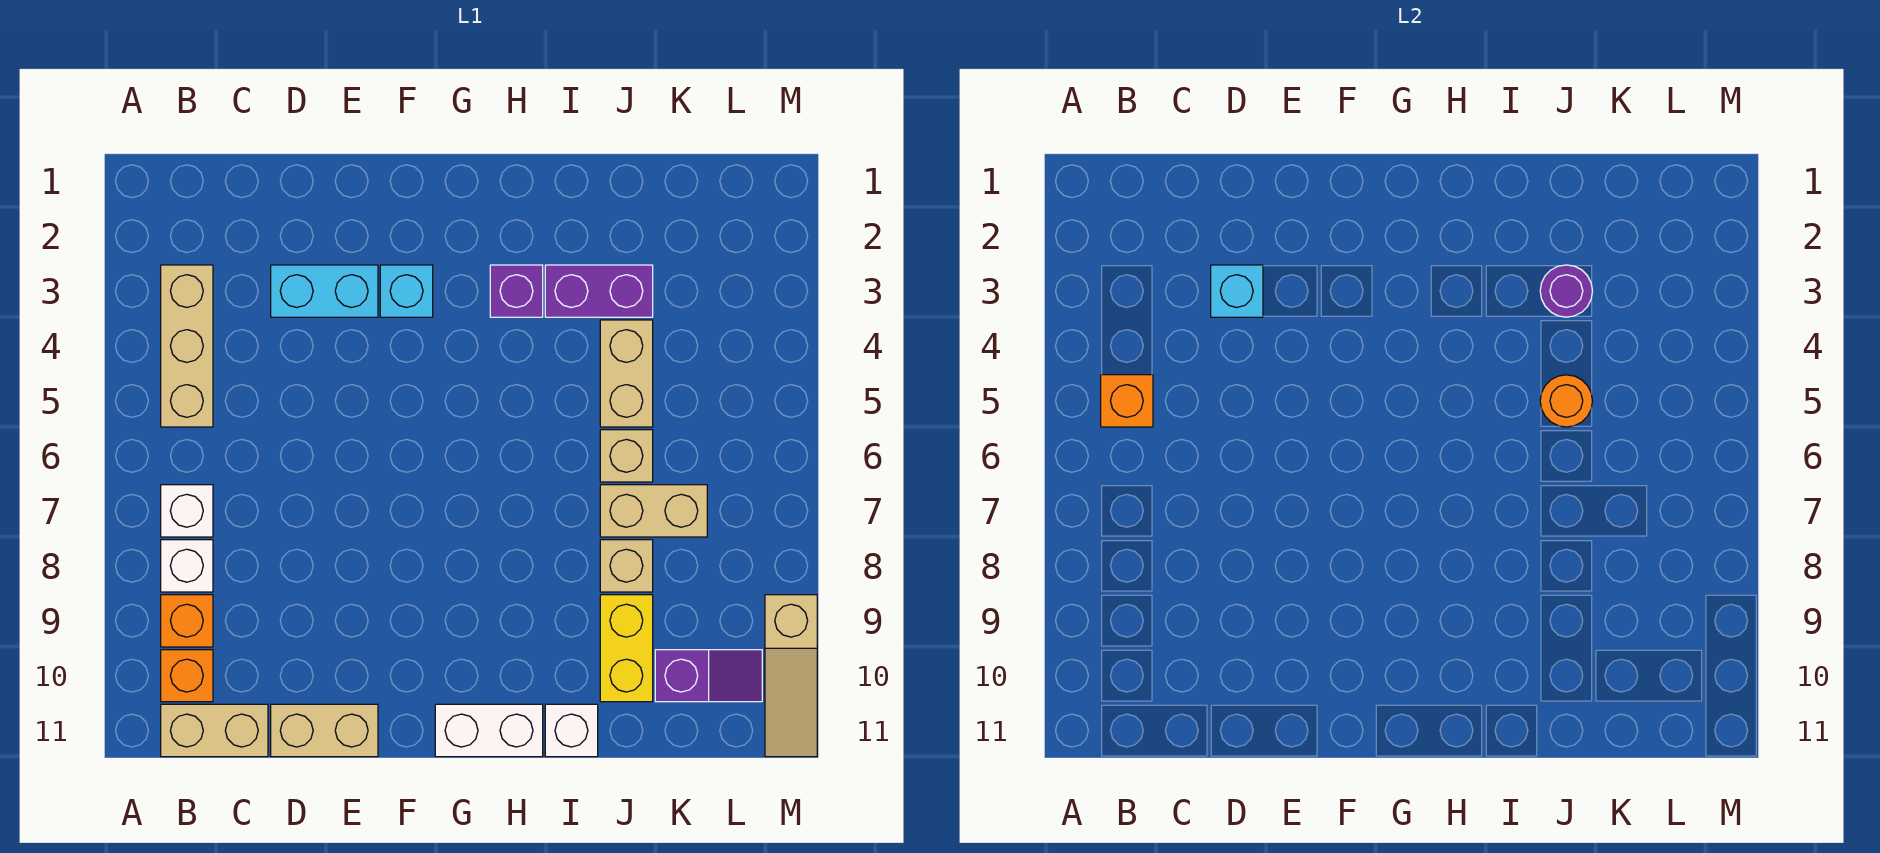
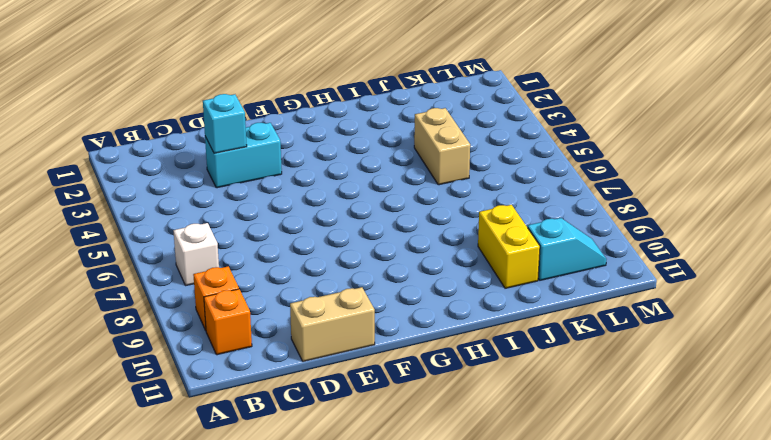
cyan 1x2 slope [528,218,607,280] -> purple 1x2 slope [655,650,762,702]
none -> tan 1x3 brick [161,265,213,427]
none -> white 1x1 brick [161,540,213,592]
none -> tan 1x2 brick [161,704,268,757]

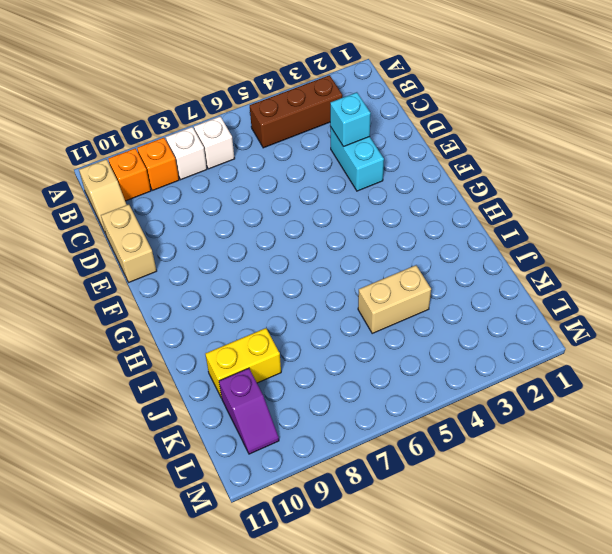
brown 1x3 brick [250,75,342,148] -> tan 1x3 brick [161,265,213,427]
tan 1x2 slope [79,159,127,232] -> tan 1x2 brick [161,704,268,757]
none -> cyan 1x1 brick [380,265,433,317]
none -> white 1x2 brick [435,704,543,757]
none -> purple 1x1 brick [490,265,543,317]

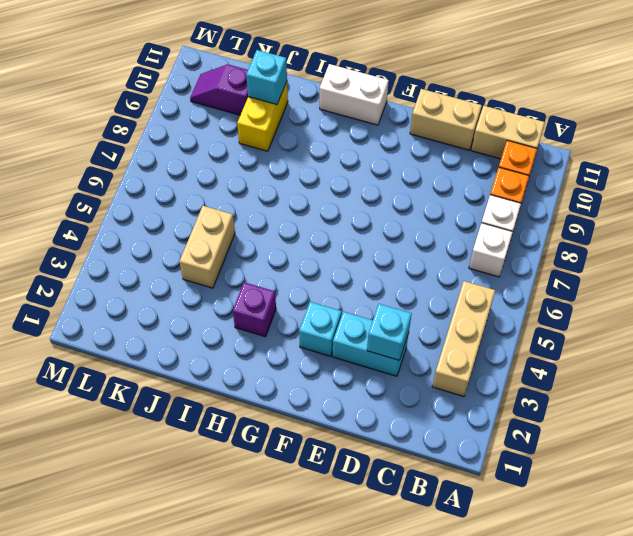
cyan 1x1 brick [246,50,287,104] -> none
none -> purple 1x2 brick [545,265,653,317]
none -> white 1x1 brick [545,704,598,757]
none -> tan 1x1 brick [600,430,653,482]

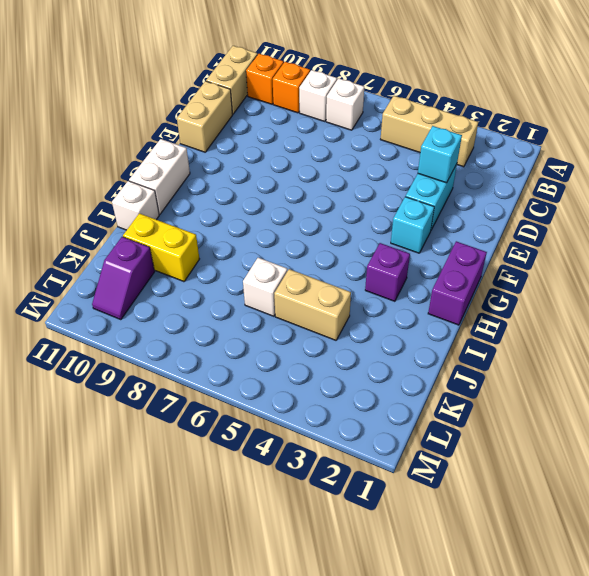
purple 1x2 brick [428,241,487,325] -> purple 1x2 brick moved to [545,265,653,317]
white 1x1 brick [243,258,287,316] -> tan 1x1 brick [600,430,653,482]
none -> tan 1x2 brick [600,485,707,537]
none -> tan 1x1 brick [600,540,653,592]
none -> tan 1x3 slope [765,595,817,757]

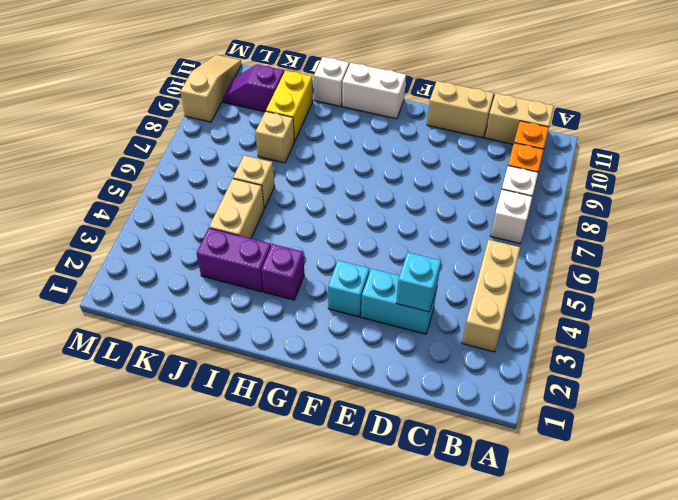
none -> tan 1x2 brick [600,485,707,537]
none -> orange 1x1 brick [1101,375,1153,427]
none -> purple 1x1 round brick [1540,265,1592,317]

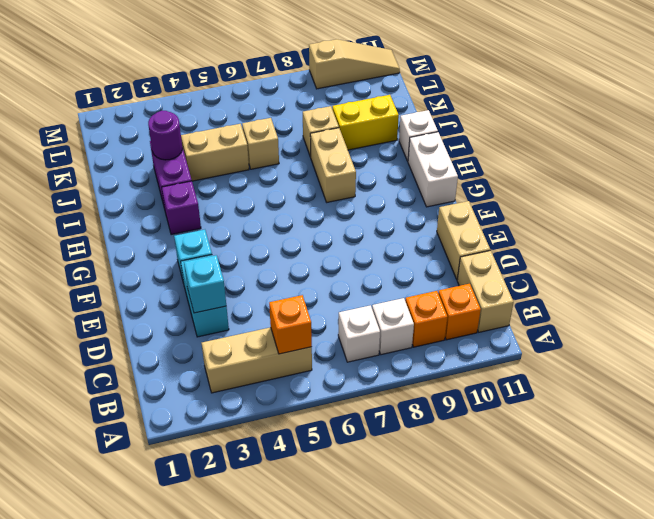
tan 1x2 brick [310,128,356,202] -> tan 1x2 brick moved to [600,485,707,537]
none -> purple 1x2 slope [655,650,762,702]
none -> orange 1x1 round brick [1540,375,1592,427]

